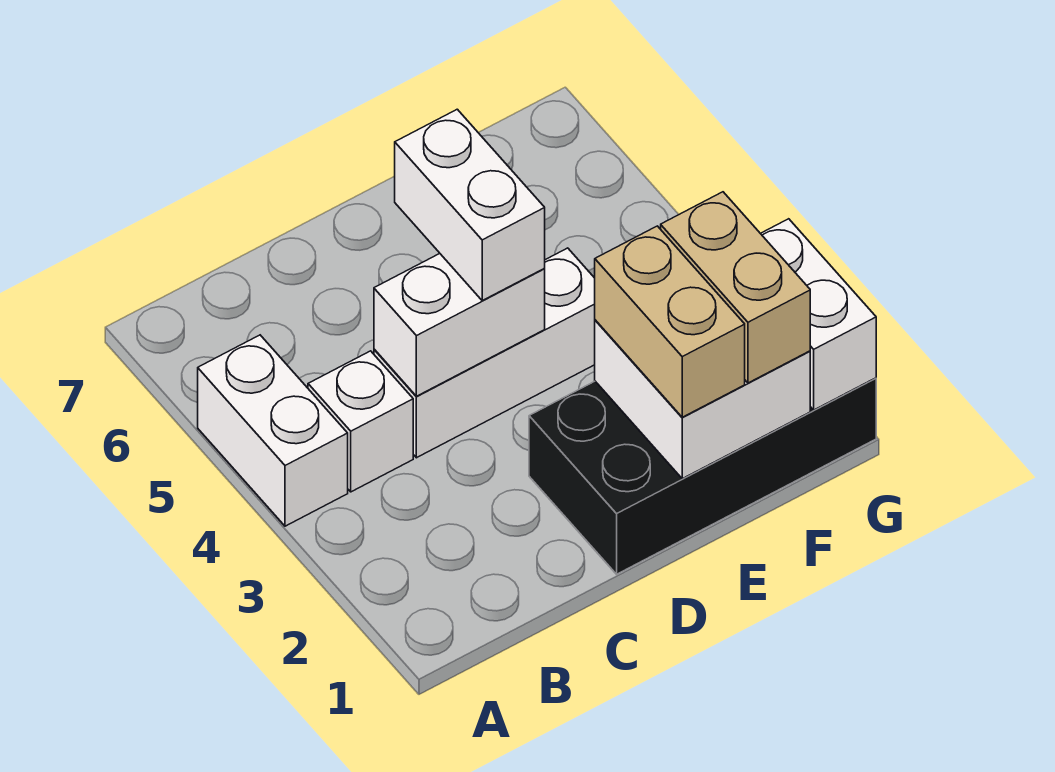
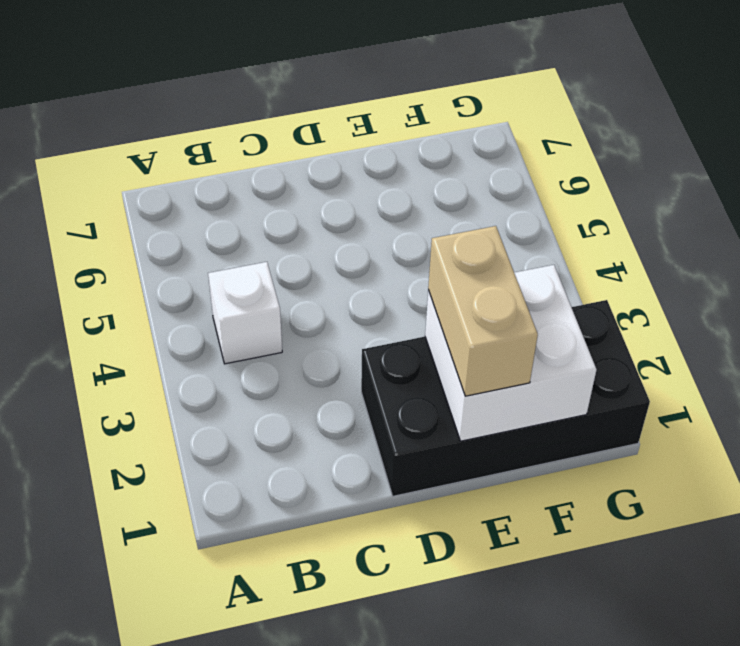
none -> white 1x2 brick [198,335,348,526]
none -> white 1x3 brick [374,248,595,458]

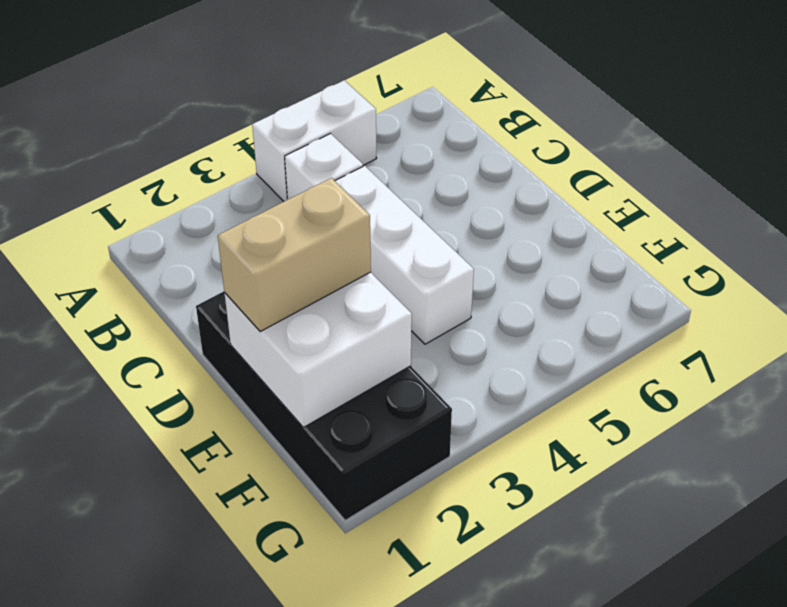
none -> white 1x2 brick [374,254,545,396]
none -> white 1x2 brick [760,219,876,410]

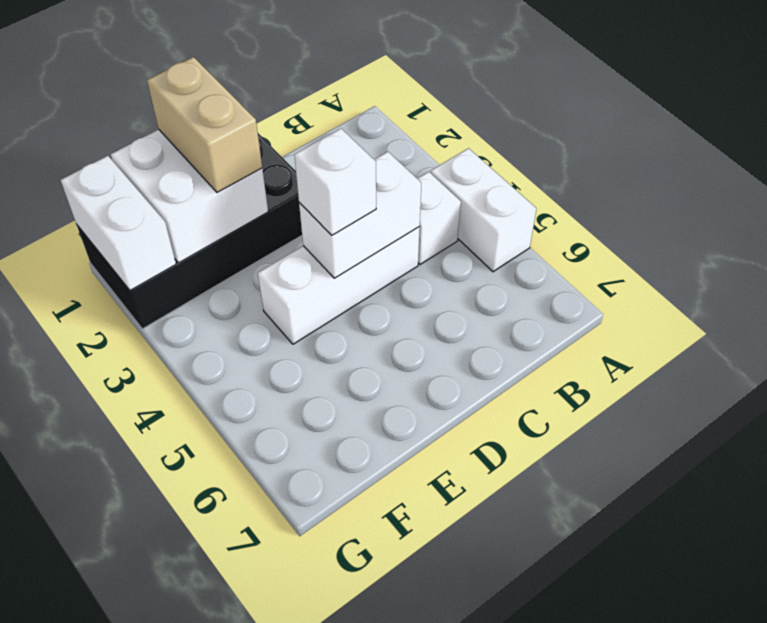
white 1x1 brick [294,129,376,235] -> white 1x2 brick [395,109,545,301]
none -> tan 1x2 brick [661,192,810,383]

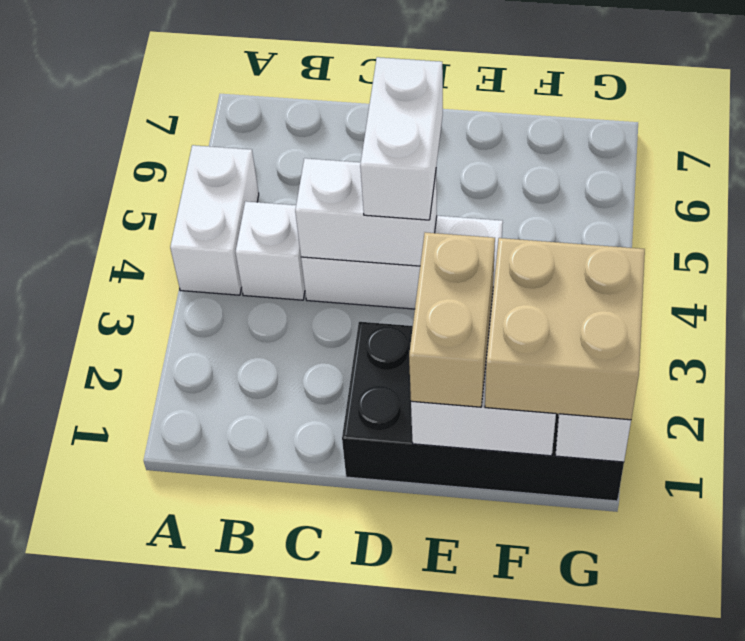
tan 2x2 brick [485,238,645,420] -> tan 1x2 brick [661,192,810,383]

